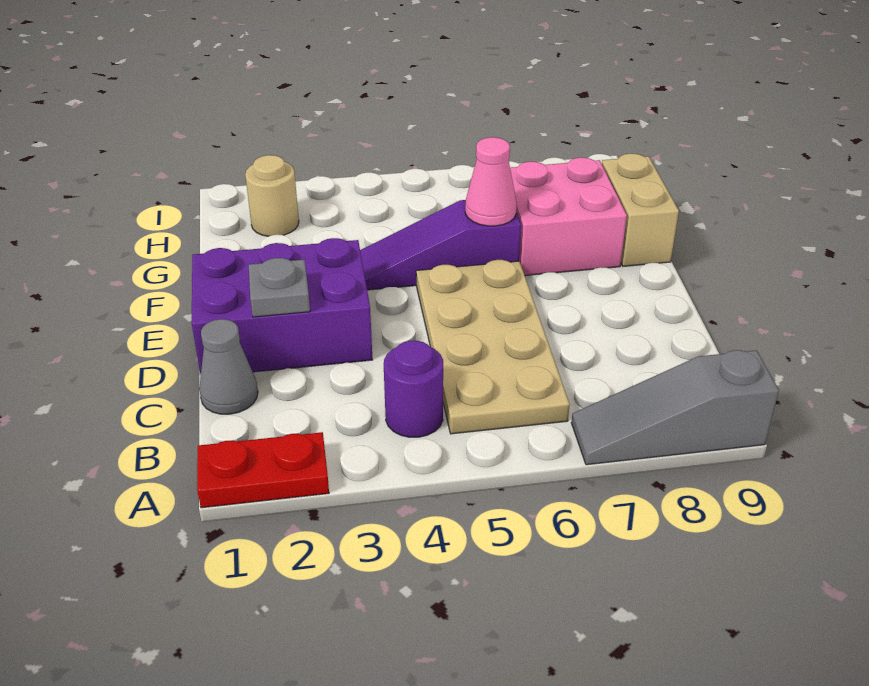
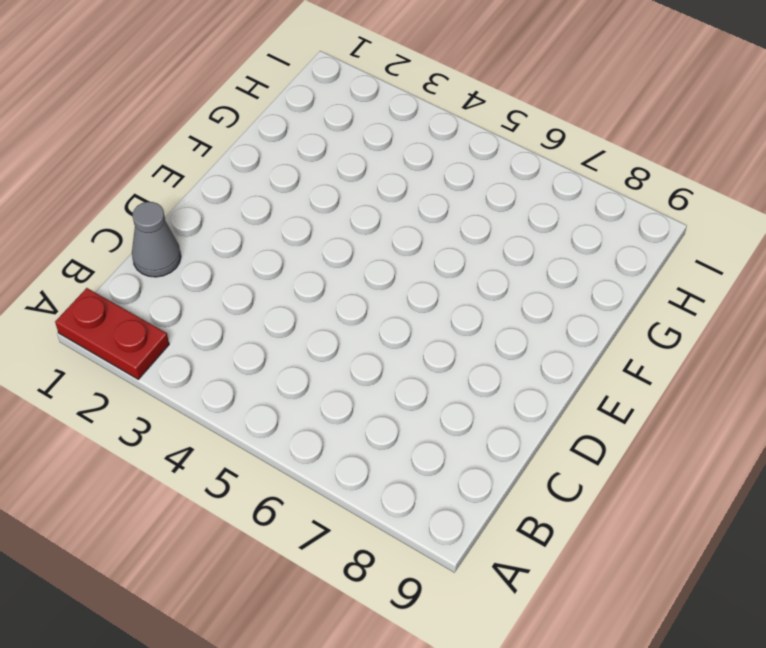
none -> grey 1x3 slope [571,350,779,465]
none -> purple 1x1 round brick [384,341,443,437]
none -> tan 2x4 plate [416,260,570,434]

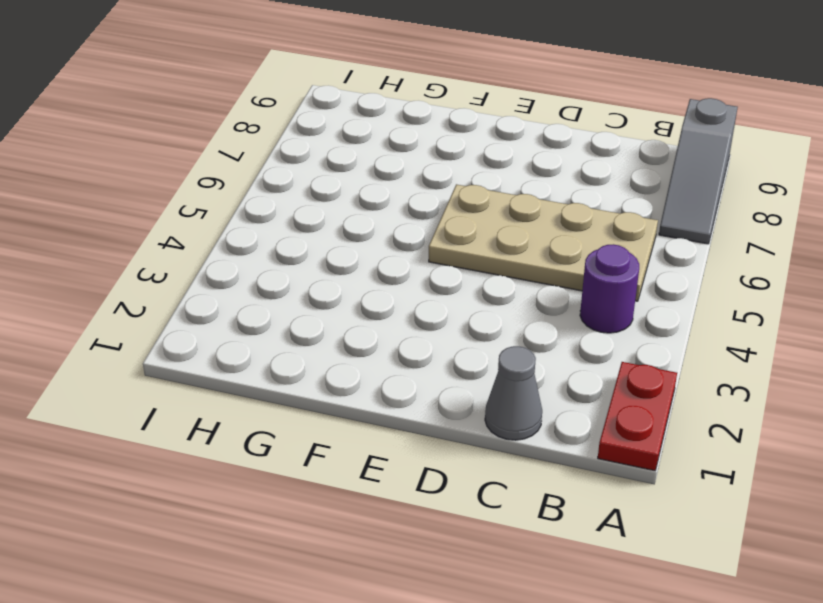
none -> purple 2x3 brick [192,238,372,375]
none -> purple 1x3 slope [360,200,521,290]
none -> pink 2x2 brick [510,158,627,276]

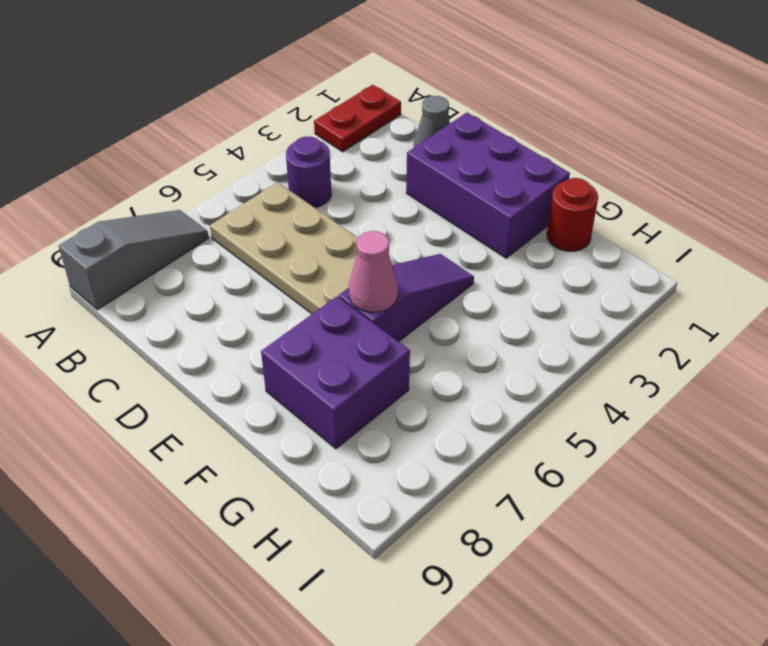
purple 2x3 brick [406,113,570,258] -> purple 2x3 brick turned to [192,238,372,375]
purple 2x2 brick [261,296,410,449] -> pink 2x2 brick [510,158,627,276]
red 1x1 round brick [547,178,598,251] -> none
none -> tan 1x2 brick [602,154,679,266]
none -> tan 1x1 round brick [245,155,299,236]
none -> grey 1x1 plate [249,258,310,317]

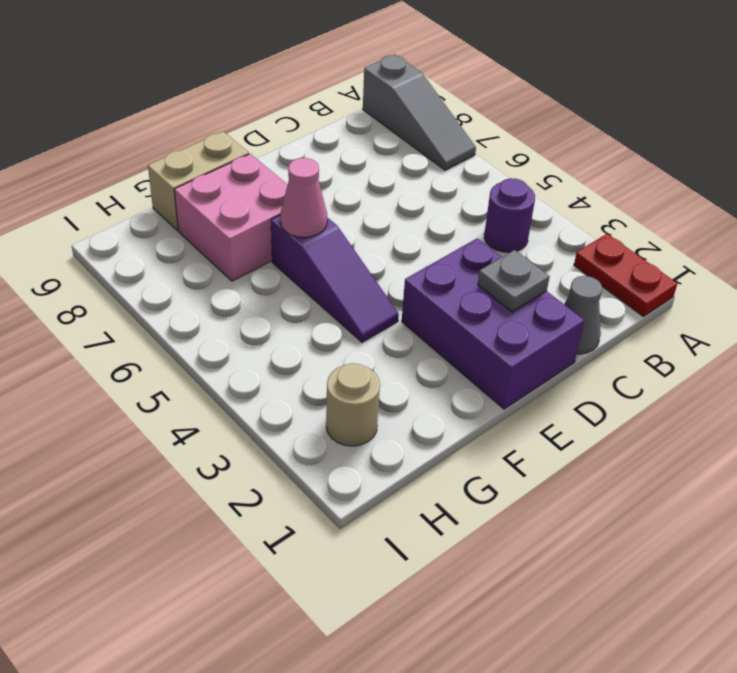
none -> tan 2x4 plate [416,260,570,434]

